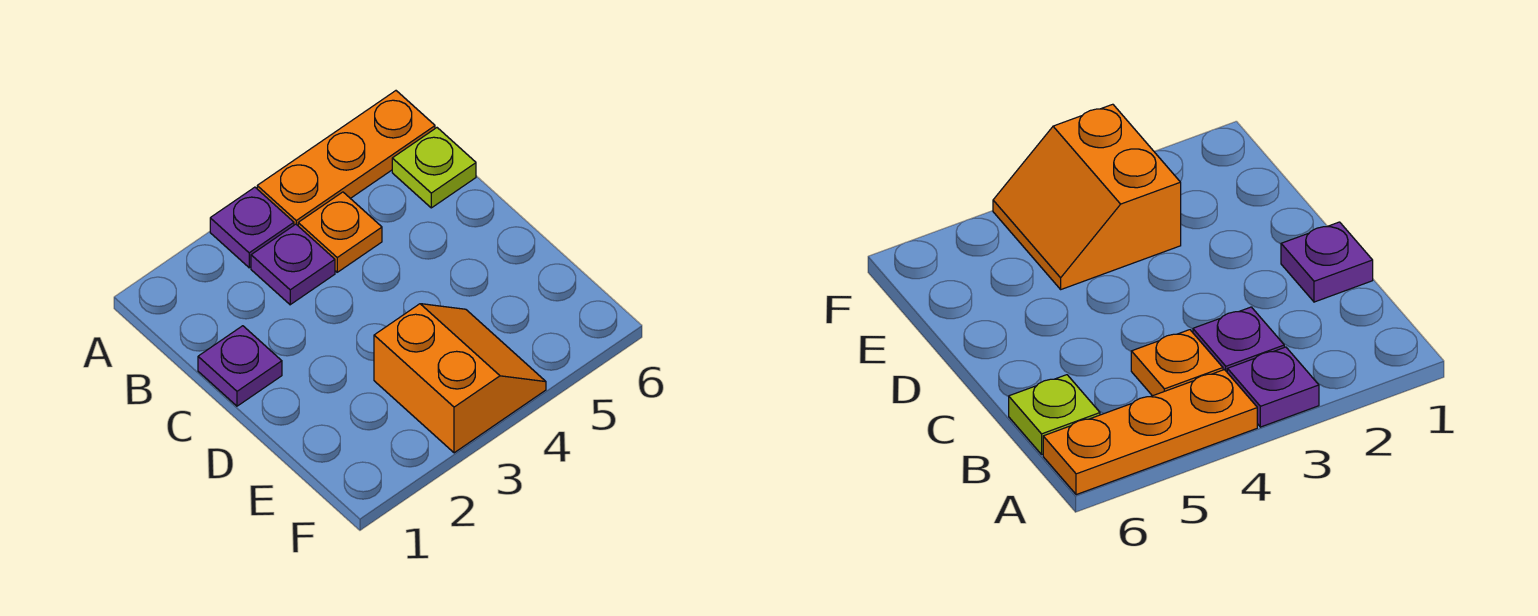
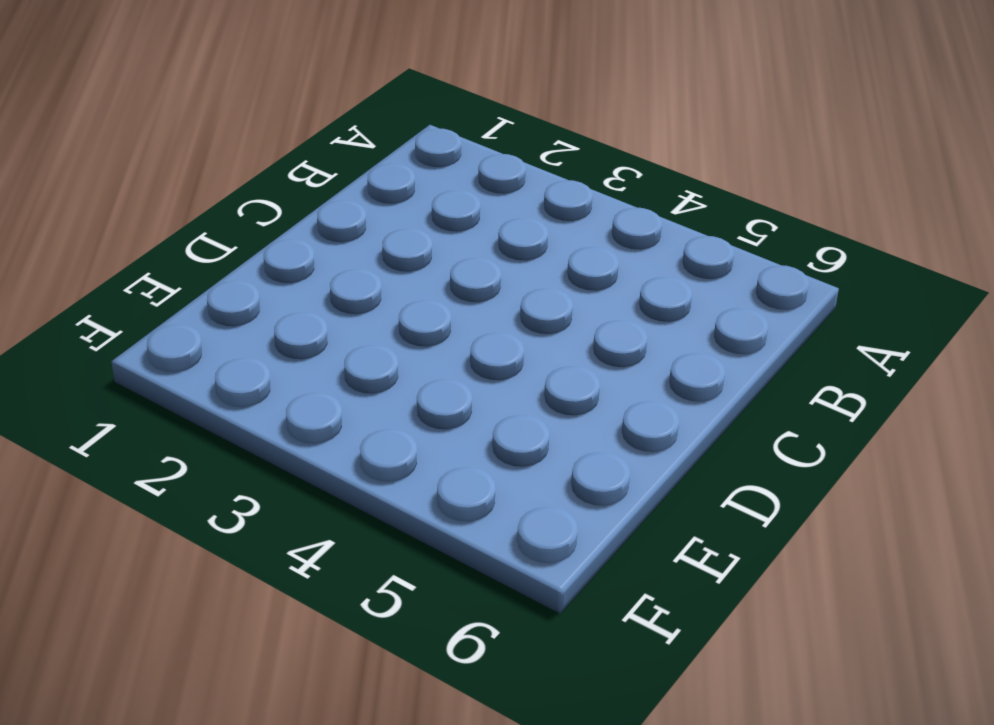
none -> purple 1x1 plate [210,187,294,268]
none -> orange 1x3 plate [257,91,435,225]

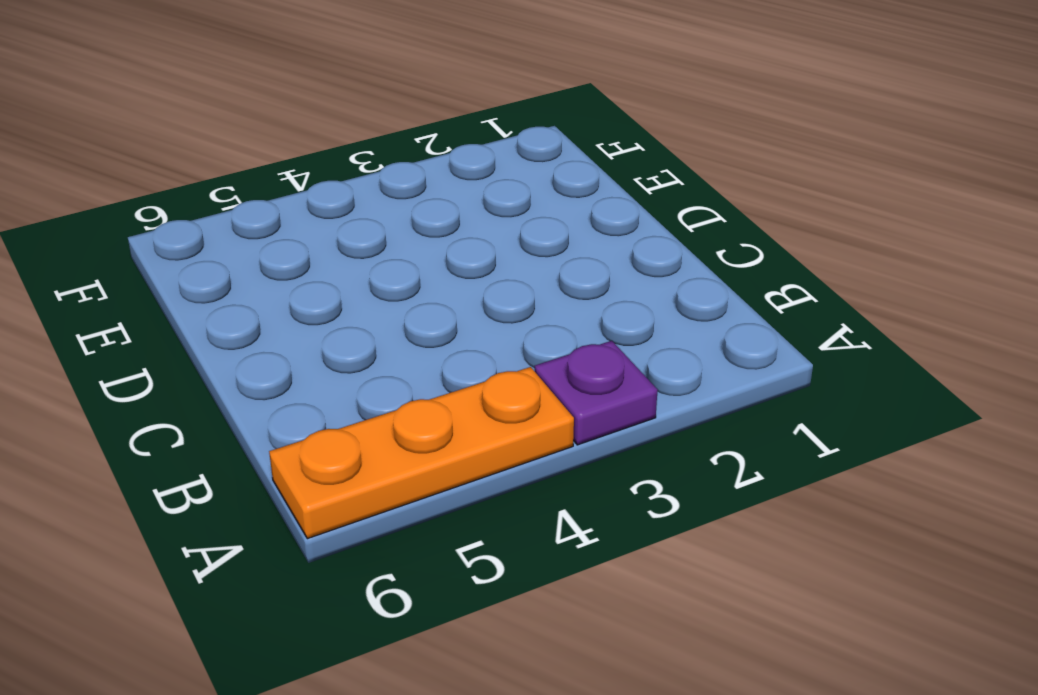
none -> purple 1x1 plate [251,224,335,305]
none -> orange 1x1 plate [298,192,382,272]

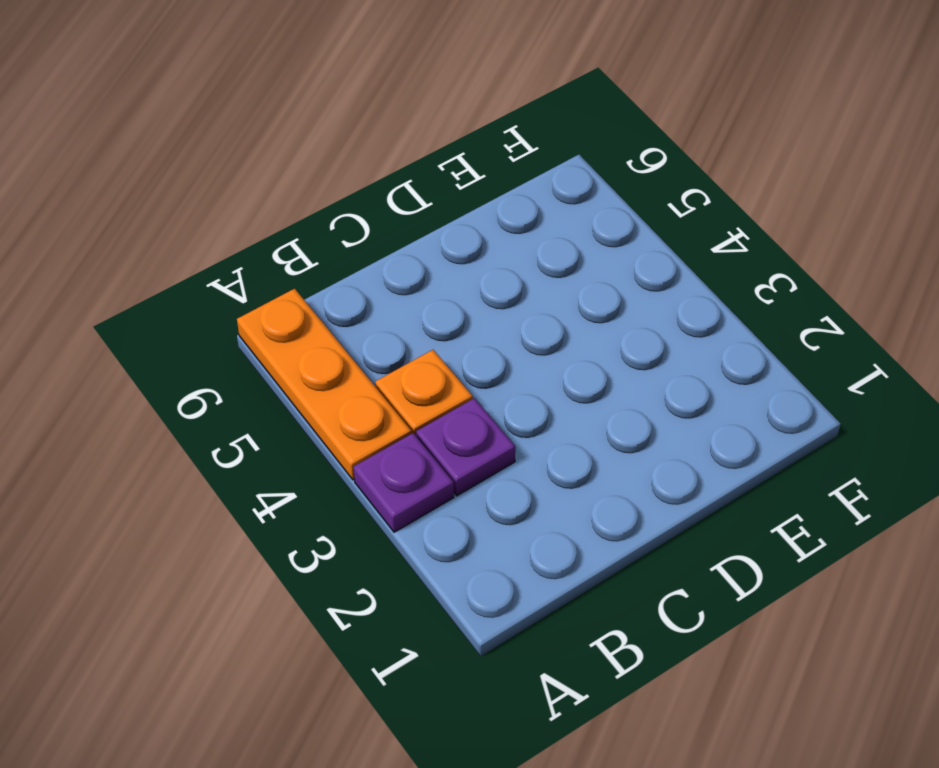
none -> lime 1x1 plate [392,128,476,208]
none -> purple 1x1 plate [198,326,282,406]

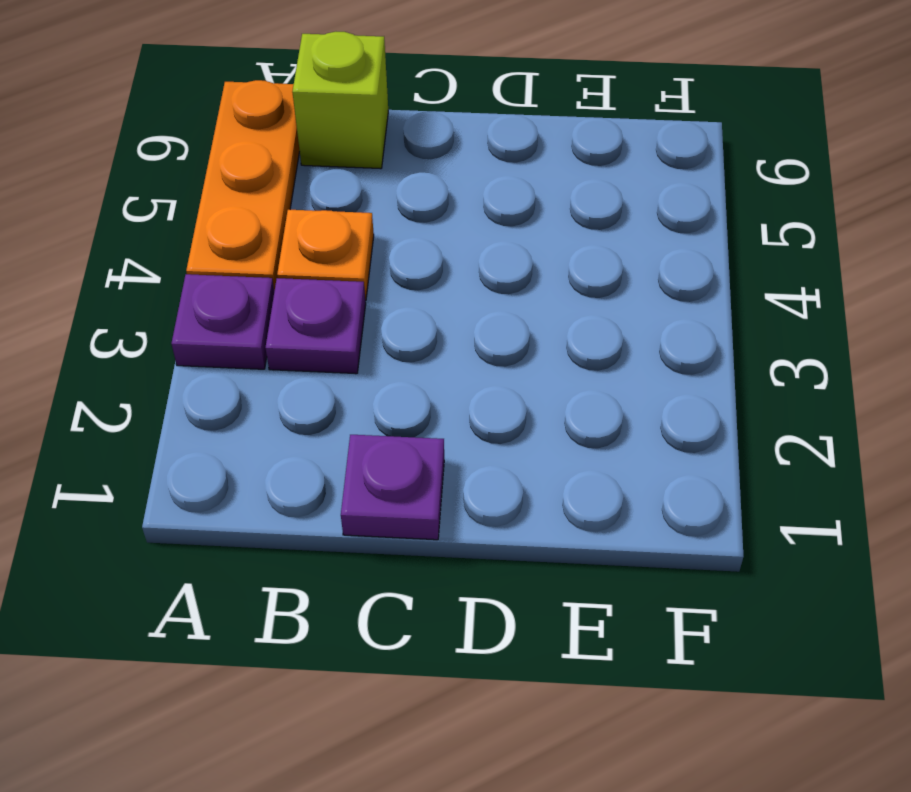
lime 1x1 brick [292,32,388,169] -> lime 1x1 plate [392,128,476,208]
none -> orange 2x2 slope [374,304,546,453]

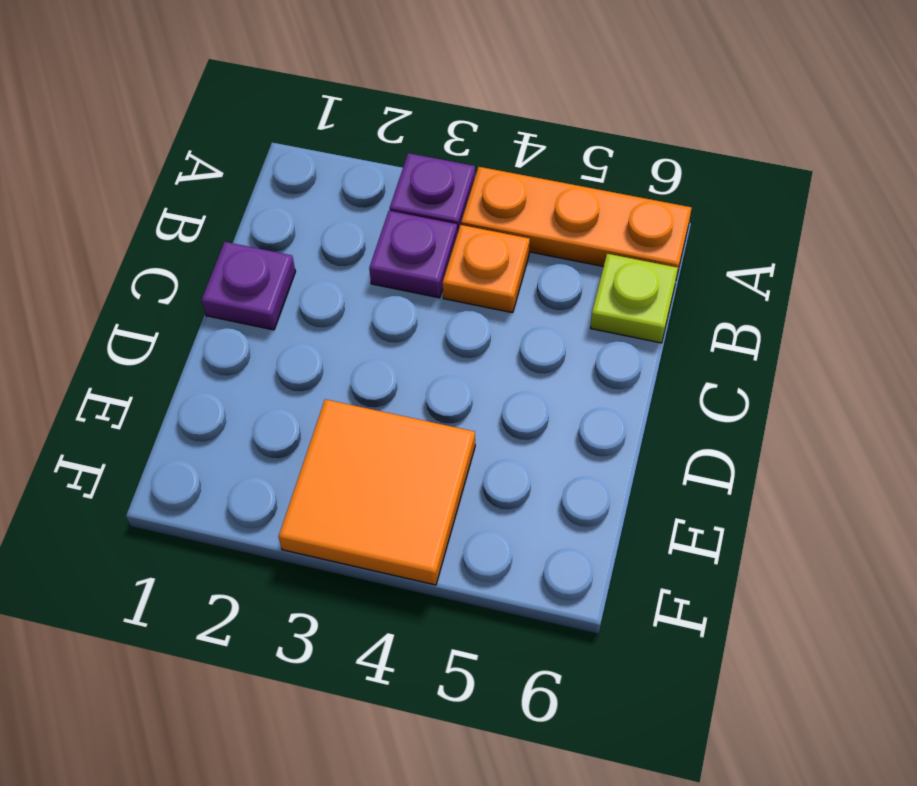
orange 2x2 tile [278,399,475,585] -> orange 2x2 slope [374,304,546,453]

